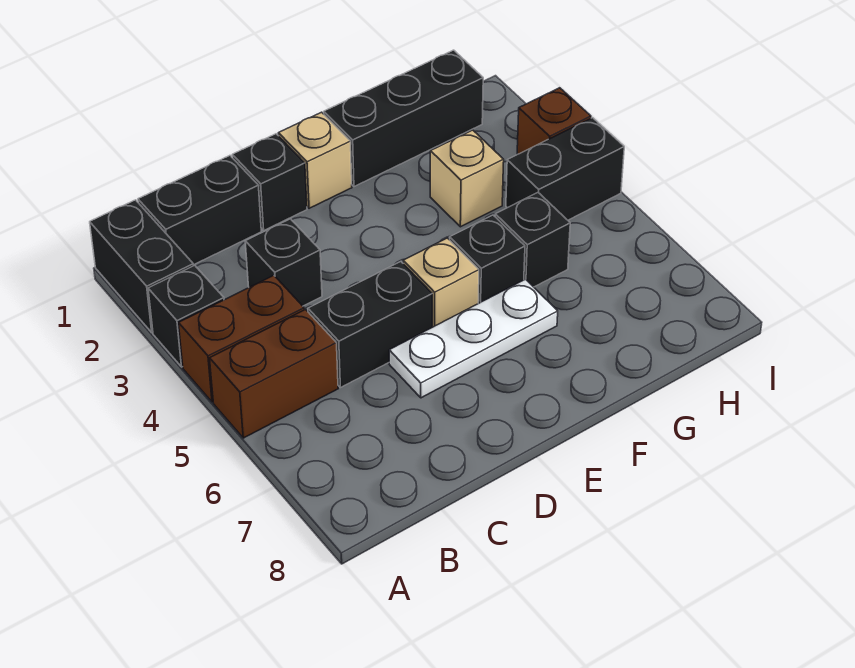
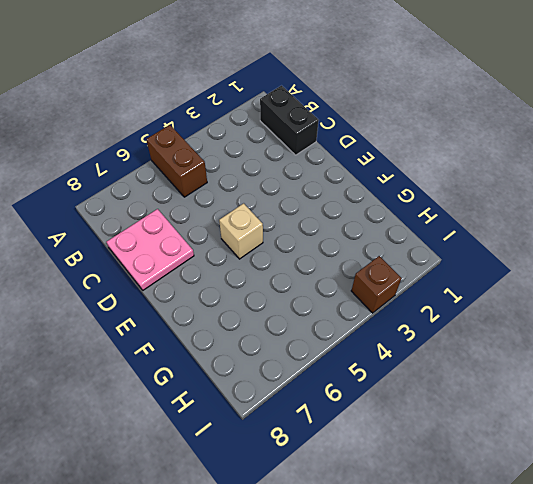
pink 2x2 plate [107,209,194,290] -> none
none -> black 1x2 brick [90,200,193,333]
none -> black 1x1 brick [148,265,224,367]
none -> brown 1x2 brick [179,275,304,402]

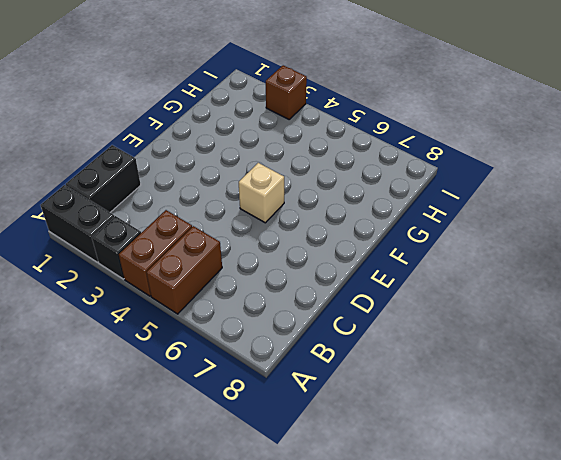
none -> black 1x1 brick [245,219,322,306]
none -> black 1x2 brick [308,262,432,388]
none -> black 1x1 brick [232,134,307,230]

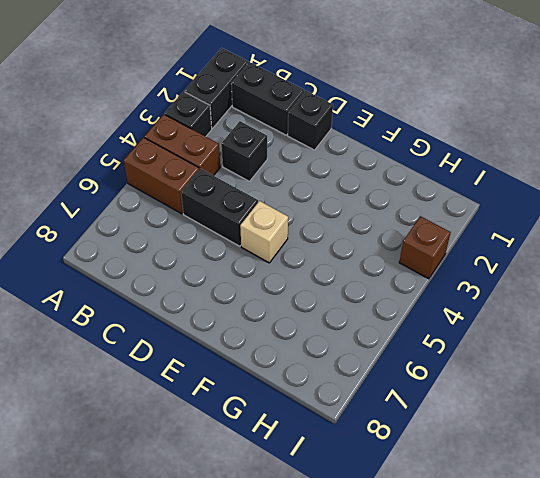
none -> white 1x3 plate [389,279,558,398]
none -> tan 1x1 brick [278,112,352,208]
none -> black 1x3 brick [324,50,483,187]

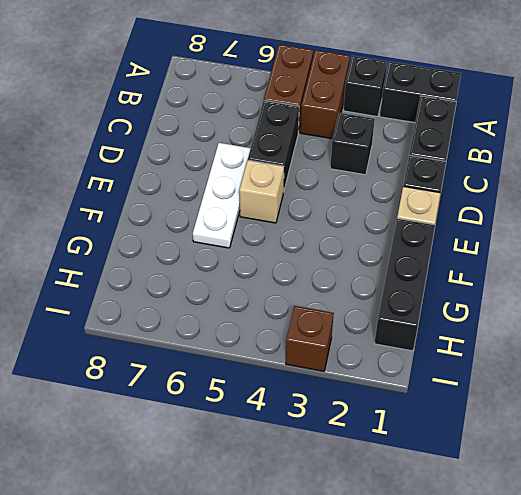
none -> black 1x1 brick [450,215,525,303]
none -> tan 1x1 brick [430,130,504,227]
none -> black 1x1 brick [495,193,570,287]

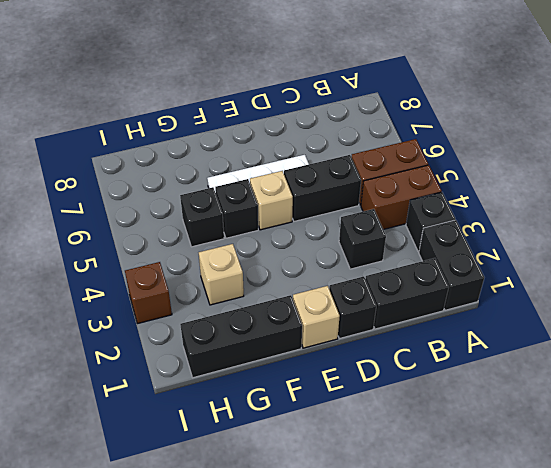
none -> black 1x2 brick [506,118,624,220]

